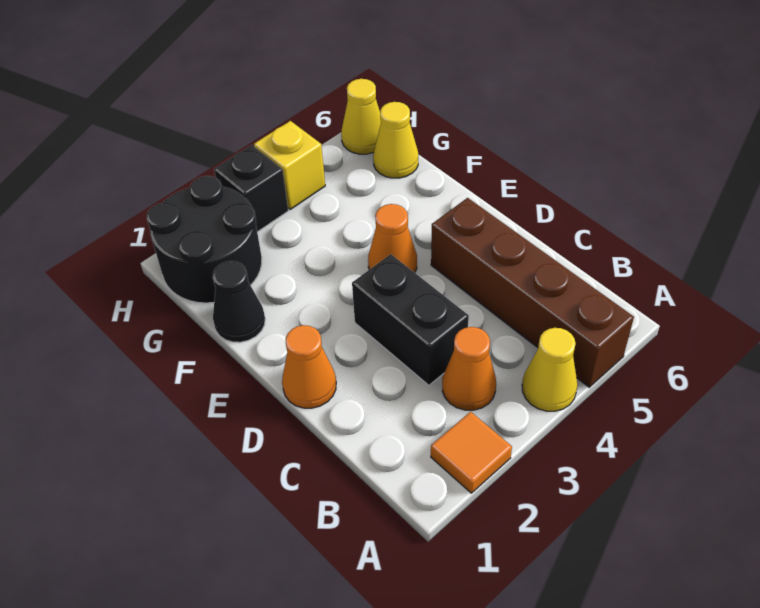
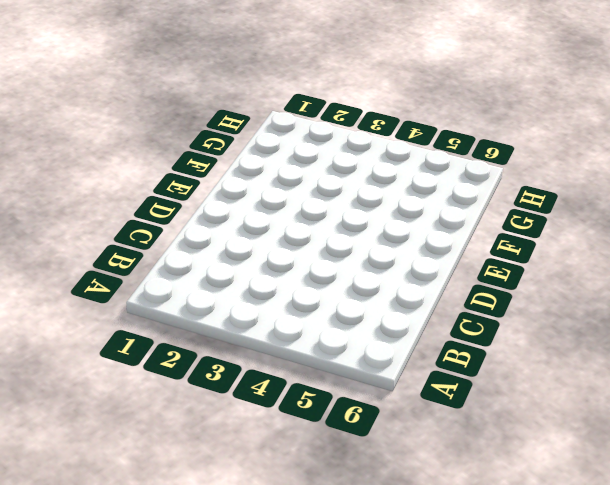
none -> orange 1x1 tile [431,412,512,493]
none -> yellow 1x1 cone [522,328,577,411]
none -> brown 1x4 brick [431,198,634,387]

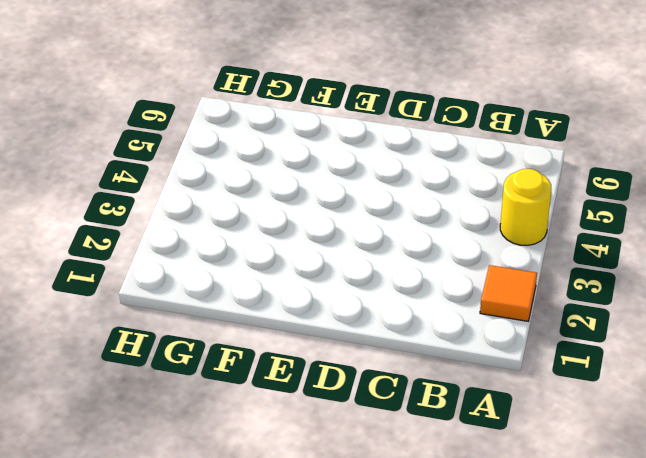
yellow 1x1 round brick [500,169,551,245] -> yellow 1x1 cone [522,328,577,411]
none -> brown 1x4 brick [431,198,634,387]
none -> orange 1x1 cone [442,327,496,410]
none -> black 1x2 brick [352,254,469,385]

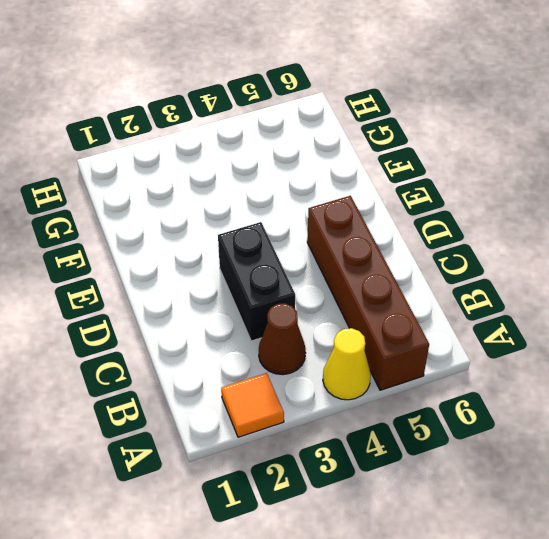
brown 1x1 cone [259,303,306,375] -> orange 1x1 cone [442,327,496,410]
none -> orange 1x1 cone [282,325,336,408]
none -> orange 1x1 cone [368,204,417,273]
none -> black 1x1 cone [213,261,265,342]

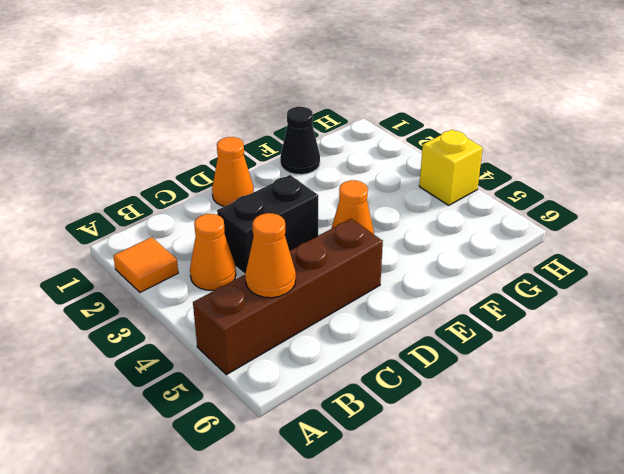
orange 1x1 cone [245,213,296,298] -> none
none -> yellow 1x1 cone [522,328,577,411]
none -> black 2x2 round brick [147,176,262,303]
none -> yellow 1x1 cone [373,102,418,178]

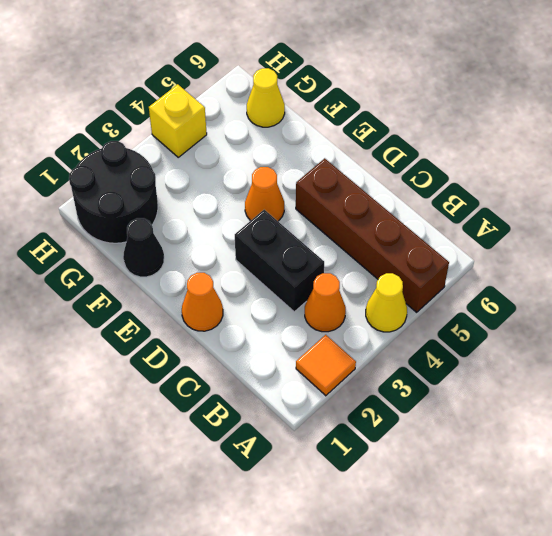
none -> black 1x1 brick [214,145,288,232]
none -> yellow 1x1 cone [341,79,381,154]

